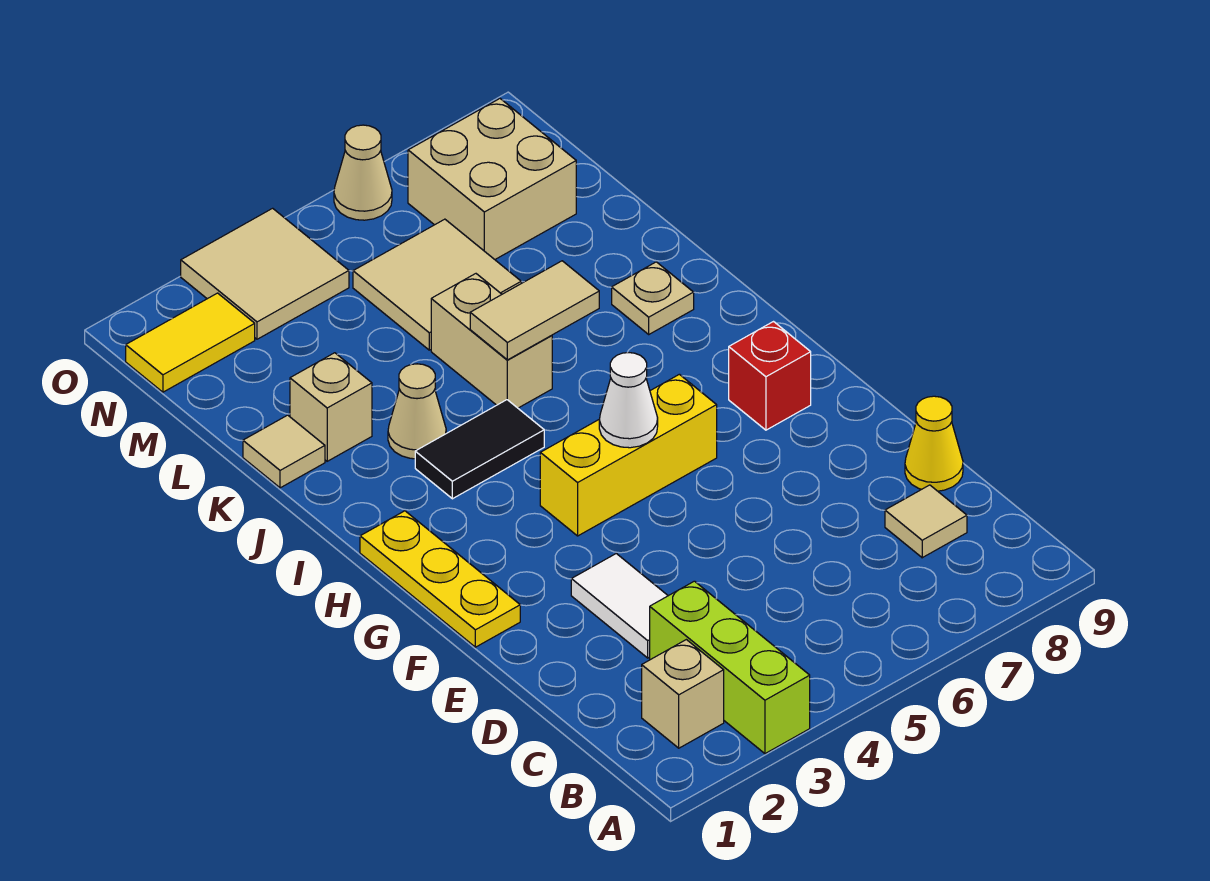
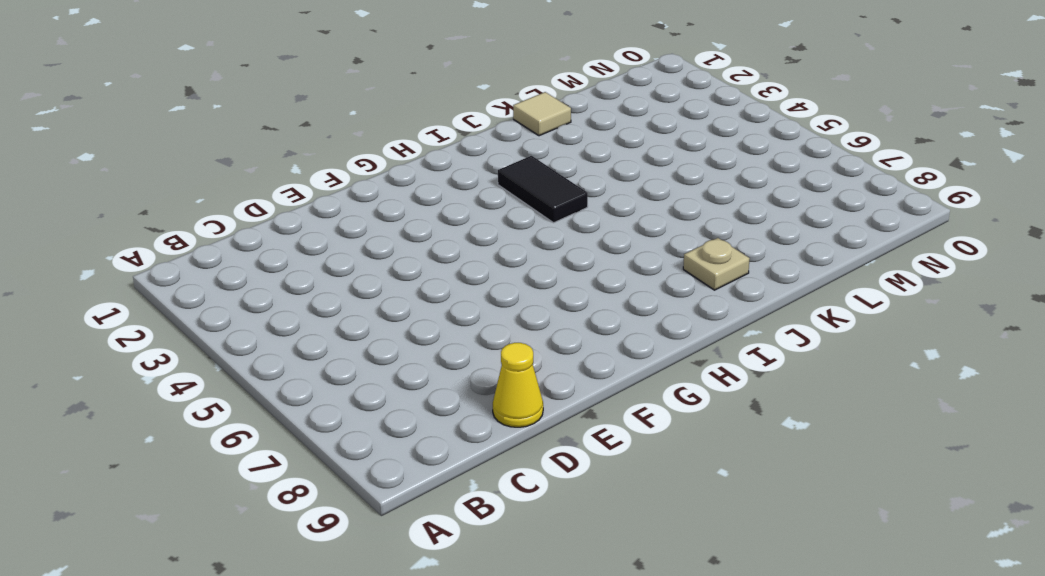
none -> lime 1x3 brick [650,581,810,754]
none -> tan 1x1 brick [642,640,724,748]
none -> tan 1x1 tile [885,485,967,558]

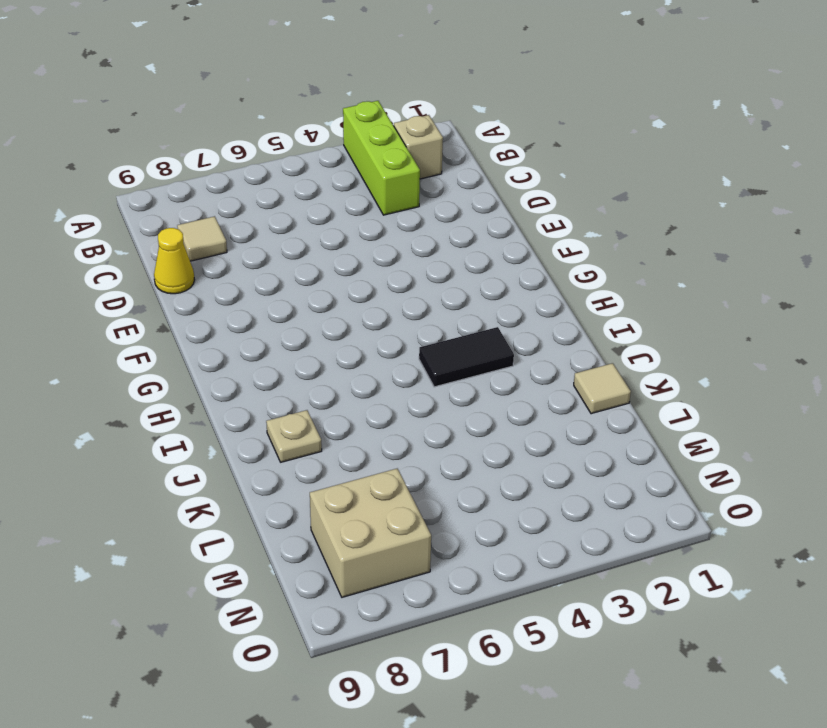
none -> white 1x2 tile [571,554,668,658]
none -> yellow 1x3 plate [360,511,520,647]
none -> yellow 1x3 brick [540,374,717,536]

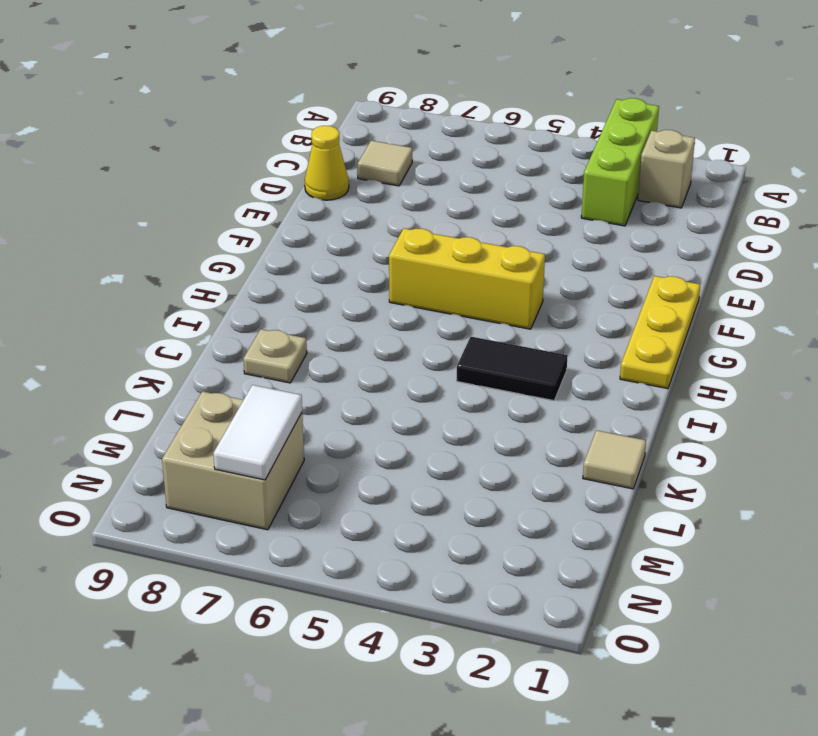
white 1x2 tile [213,385,302,480] -> white 1x2 tile moved to [571,554,668,658]
none -> red 1x1 brick [729,322,811,430]
none -> tan 1x1 cone [388,364,446,459]
none -> tan 1x2 brick [431,274,552,408]

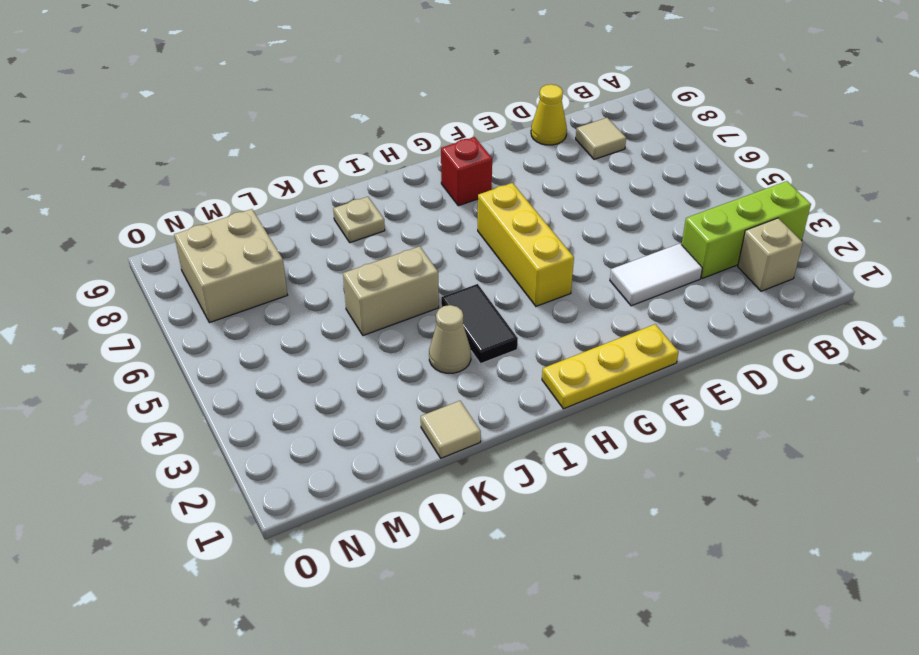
none -> tan 1x1 brick [290,353,372,461]
none -> tan 2x2 tile [353,219,521,350]
none -> yellow 1x2 tile [126,293,255,392]

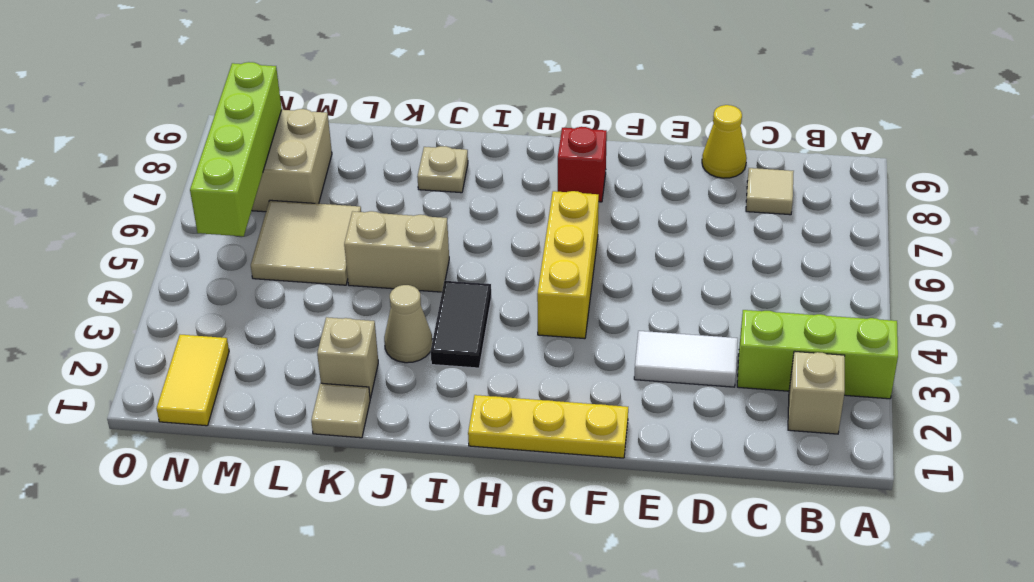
lime 1x4 brick [190,62,282,236] -> none
none -> tan 2x2 tile [181,208,349,339]
none -> tan 1x1 cone [334,125,392,220]
none -> white 1x1 cone [599,353,658,448]

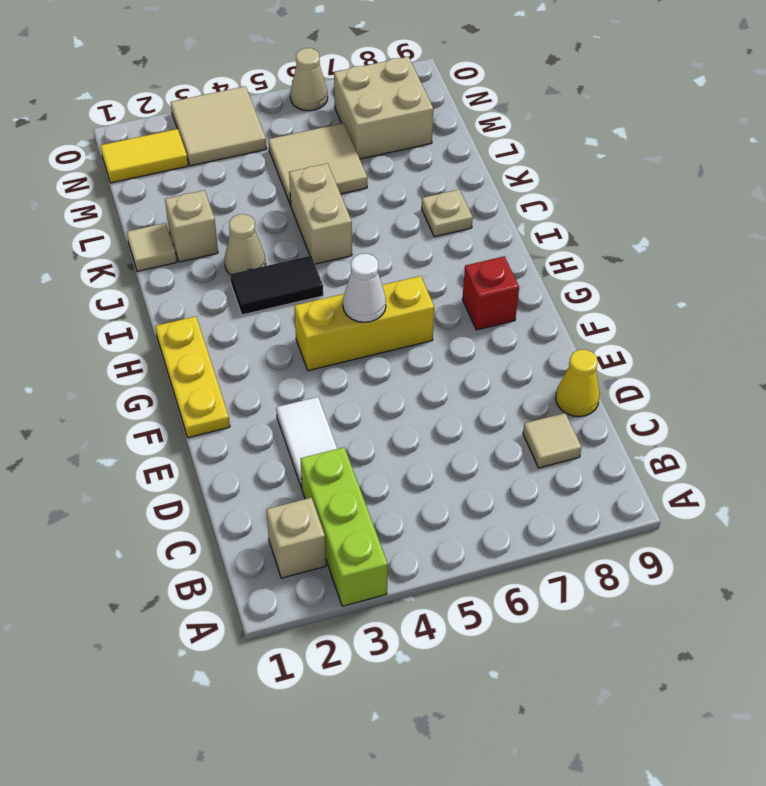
none -> tan 1x2 tile [470,261,599,360]

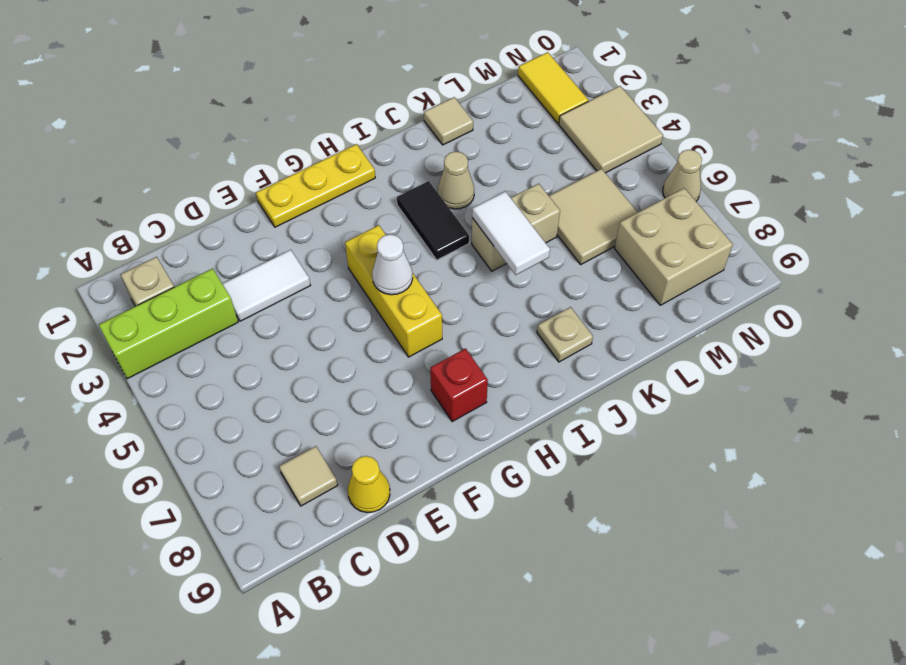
white 1x2 tile [472,191,550,275] -> tan 1x2 tile [470,261,599,360]
none -> tan 1x1 brick [290,353,372,461]

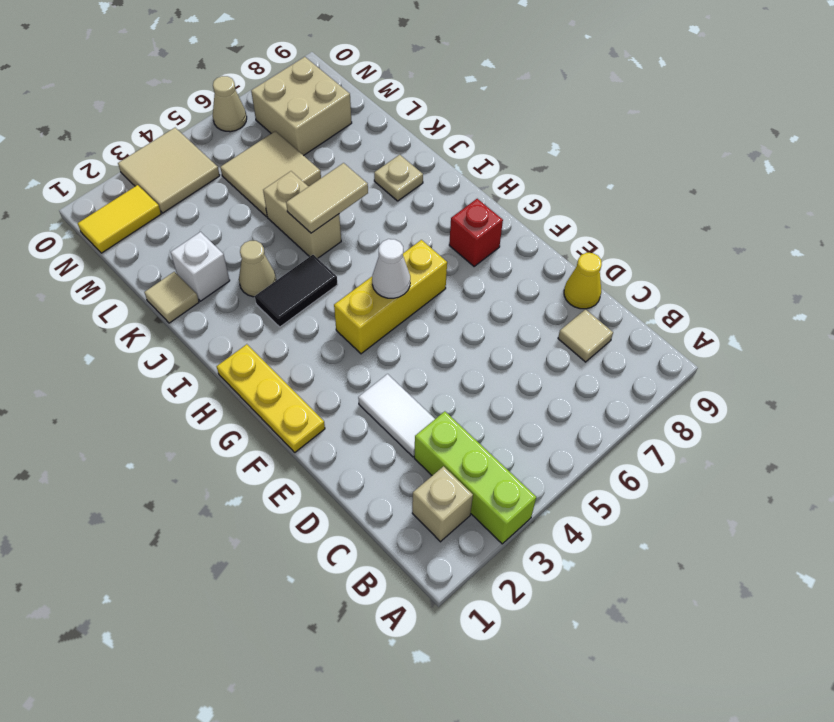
white 1x1 brick [171,232,230,301] -> tan 1x1 brick [290,353,372,461]

